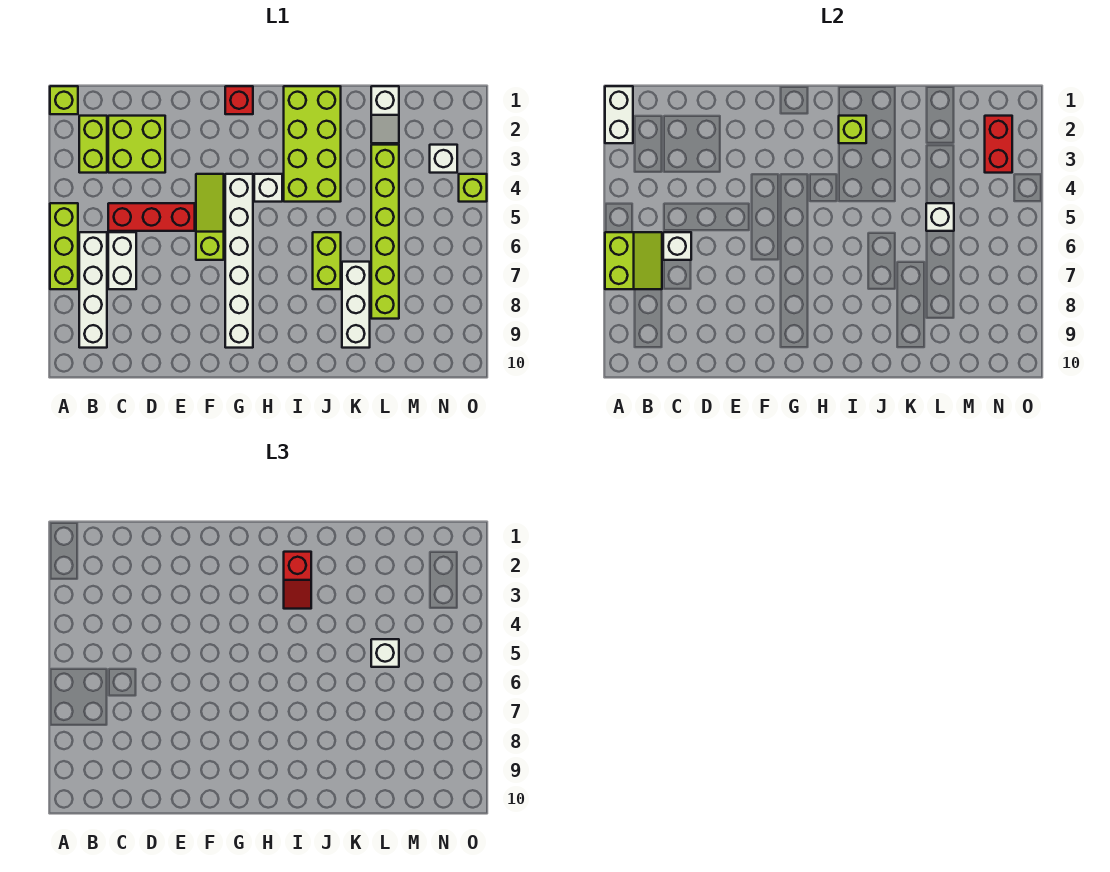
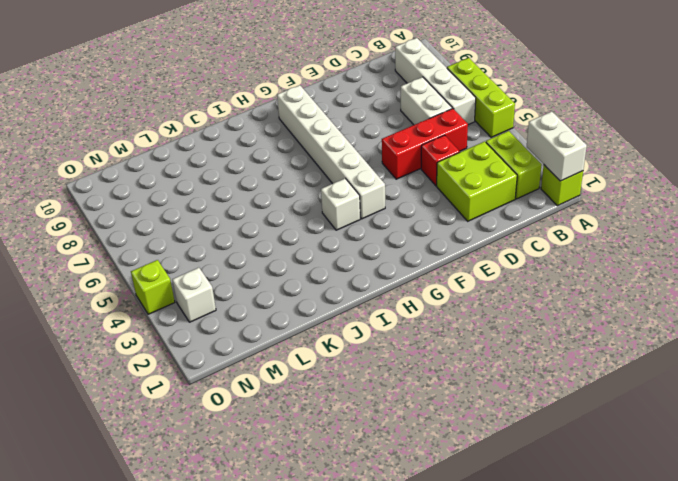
red 1x1 brick [421,135,460,186] -> red 1x1 brick moved to [225,86,253,114]
none -> lime 1x3 slope [196,174,224,260]
none -> lime 2x4 brick [284,86,341,202]
none -> lime 1x2 brick [313,232,341,289]

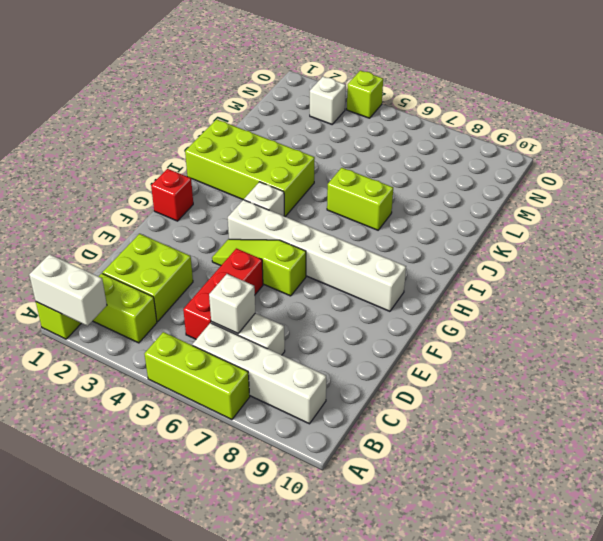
none -> white 1x3 brick [342,262,370,348]
none -> white 1x2 slope [371,86,399,143]
none -> lime 1x6 brick [371,145,399,319]

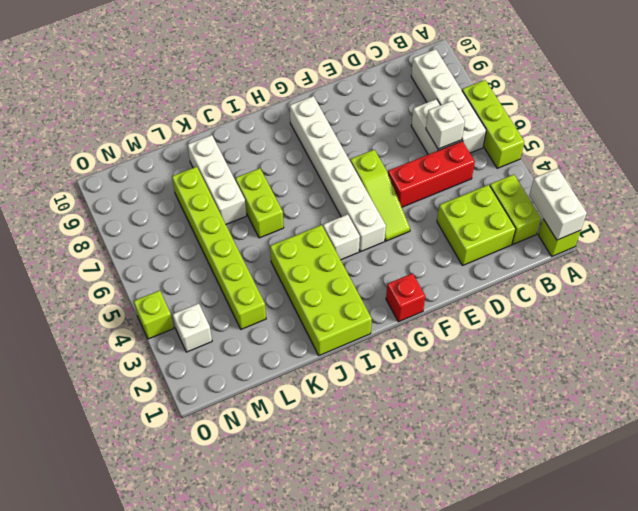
none -> white 1x2 slope [371,86,399,143]
none -> lime 2x2 slope [605,232,662,289]
none -> lime 1x1 brick [839,116,866,143]

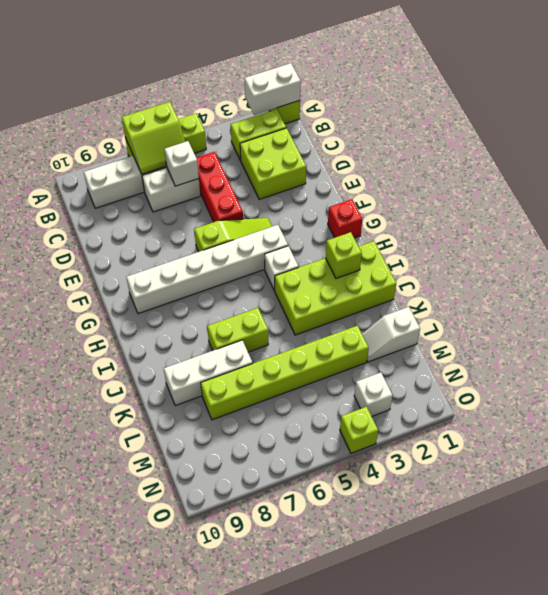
none -> white 1x1 brick [926,203,954,231]
none -> red 1x2 brick [985,116,1012,173]
none -> red 1x2 slope [284,552,311,609]

